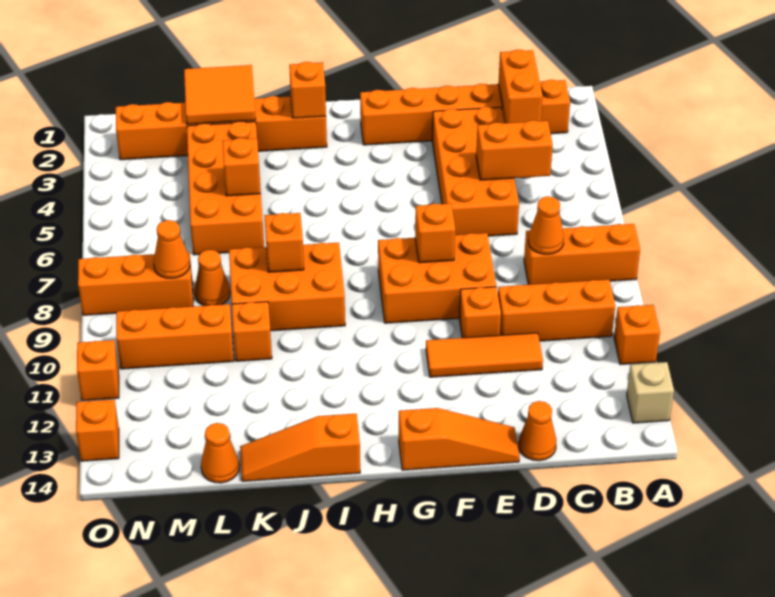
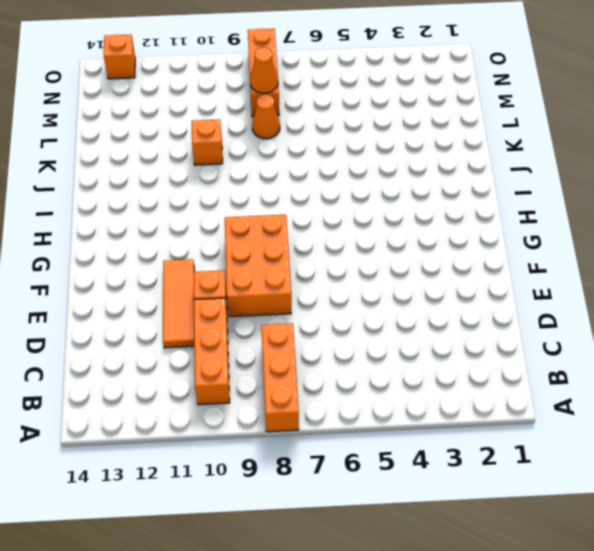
none -> orange 1x1 brick [614,305,660,365]
none -> tan 1x1 brick [627,362,674,423]
none -> orange 1x6 brick [360,80,570,145]
none -> orange 2x4 brick [432,107,519,236]

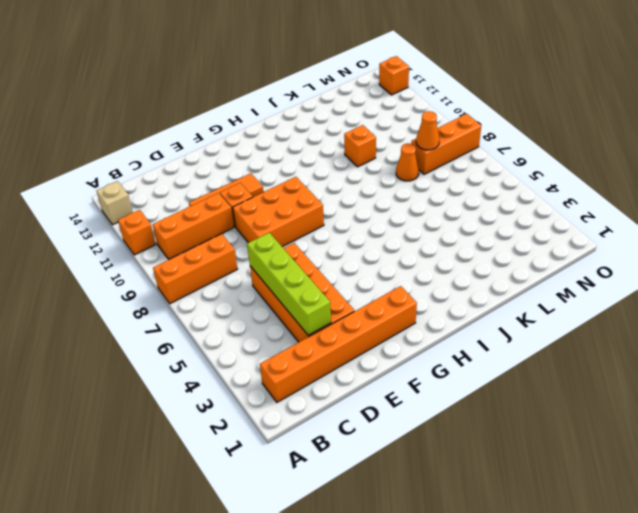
lime 1x4 brick [247,233,331,335] -> orange 1x2 brick [476,120,553,180]
none -> orange 1x1 cone [519,401,556,461]
none -> orange 1x3 slope [399,408,520,470]
none -> orange 1x6 brick [116,96,327,160]
none -> orange 2x3 brick [229,243,345,331]

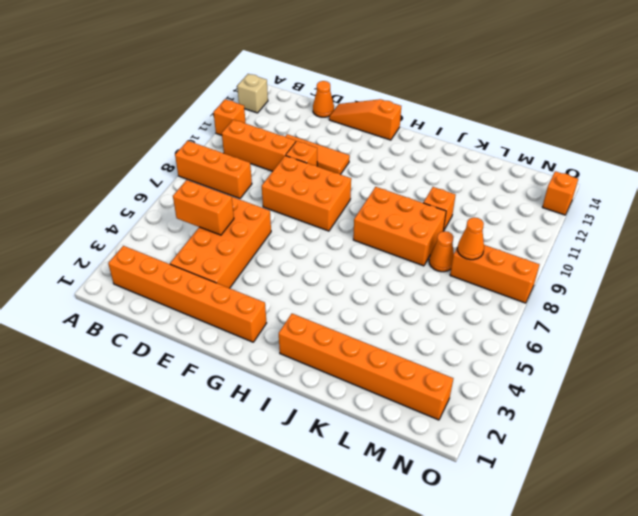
none -> orange 1x3 slope [240,414,360,481]
none -> orange 2x4 brick [187,121,264,255]
none -> orange 1x3 brick [116,304,234,369]
none -> orange 1x1 cone [201,423,239,483]

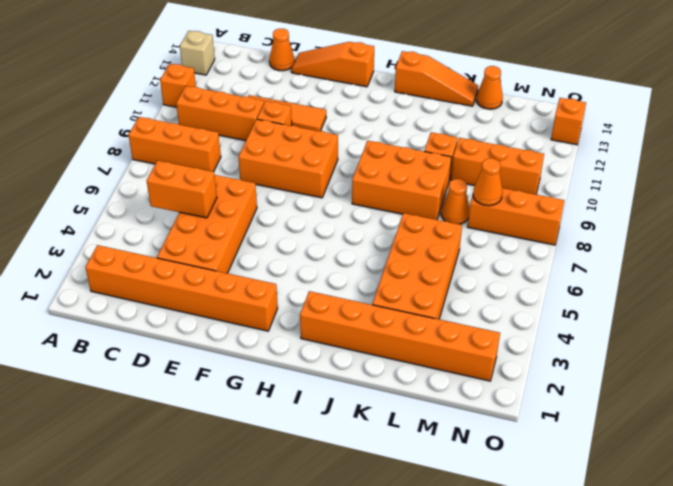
none -> orange 1x1 brick [77,340,119,401]
none -> orange 1x2 brick [498,49,543,123]
none -> orange 1x1 cone [528,196,564,254]
none -> orange 1x1 brick [415,204,455,263]

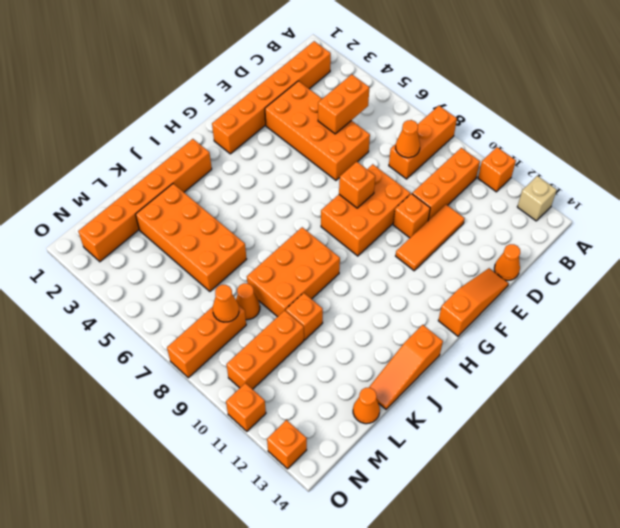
none -> orange 1x2 brick [498,49,543,123]
none -> orange 1x1 brick [289,62,326,118]
none -> orange 1x1 brick [264,213,304,272]
none -> orange 2x2 tile [184,65,256,124]

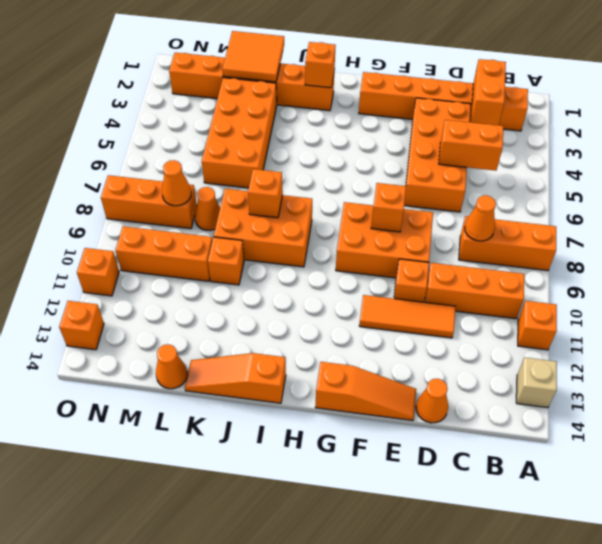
none -> orange 1x1 brick [222,138,261,196]

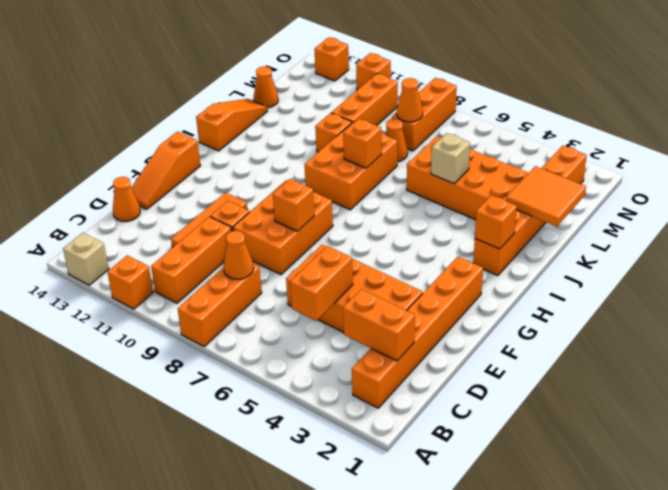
tan 1x1 brick [431,133,470,184] -> orange 1x1 brick [222,138,261,196]

